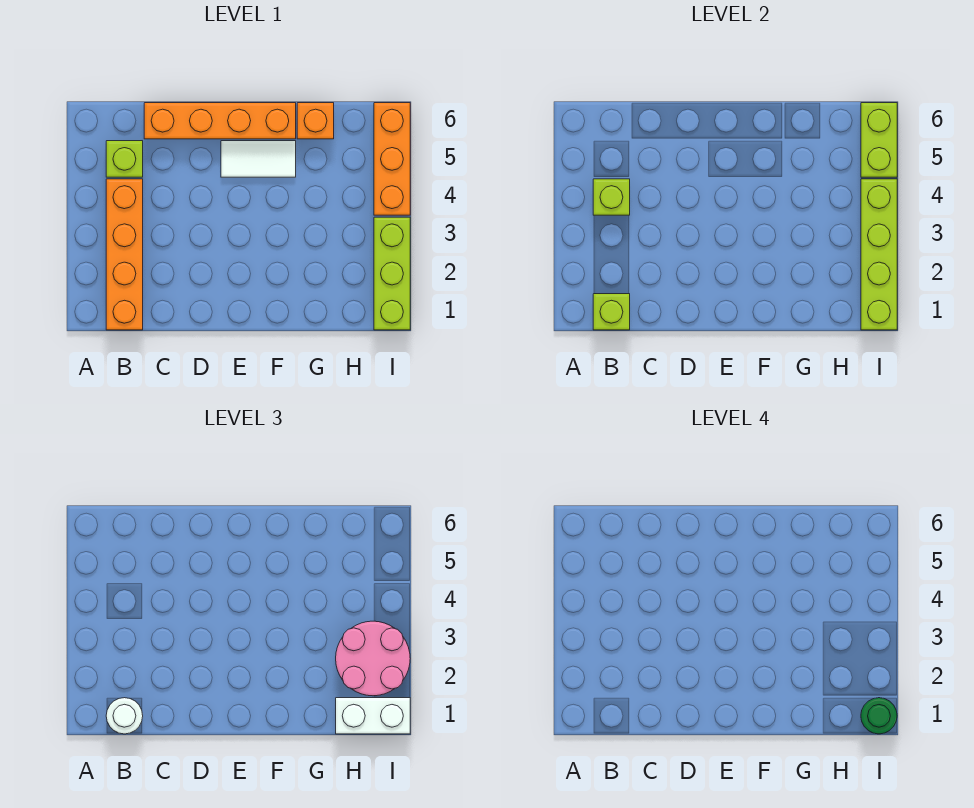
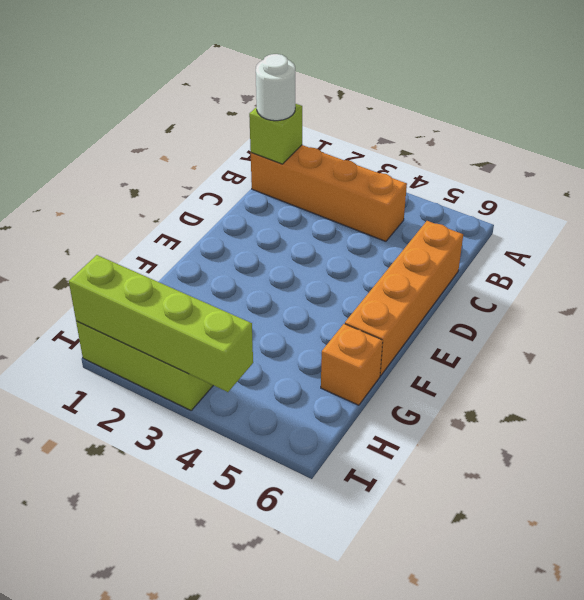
none -> lime 1x1 brick [106,141,143,177]
none -> white 1x2 tile [221,141,296,177]
none -> orange 1x3 brick [374,103,410,215]

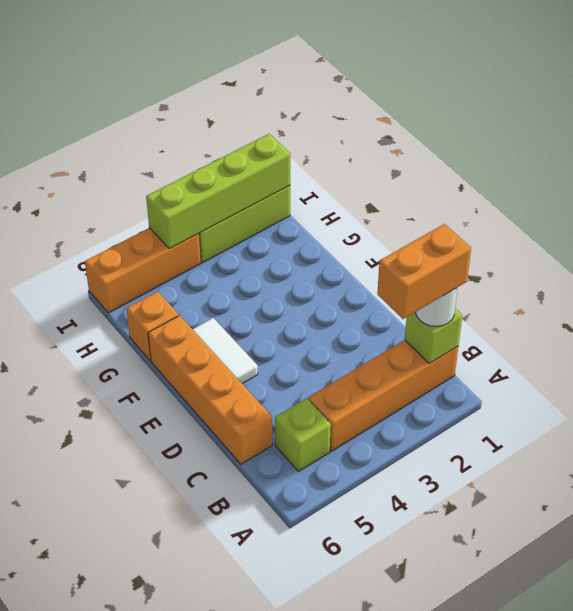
orange 1x2 brick [377,224,471,319] -> none
none -> lime 1x1 brick [593,179,630,215]
none -> lime 1x2 brick [861,103,897,177]
none -> white 1x2 brick [336,698,410,734]

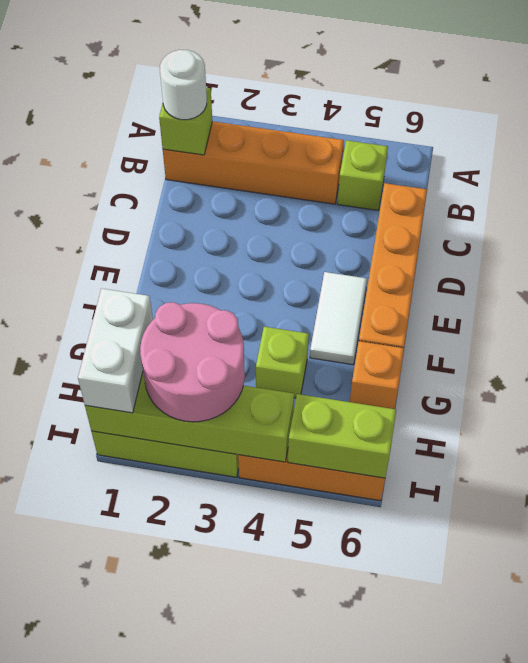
lime 1x1 brick [256,327,309,398] -> lime 1x1 brick moved to [593,179,630,215]
none -> green 1x1 round brick [861,698,897,734]

